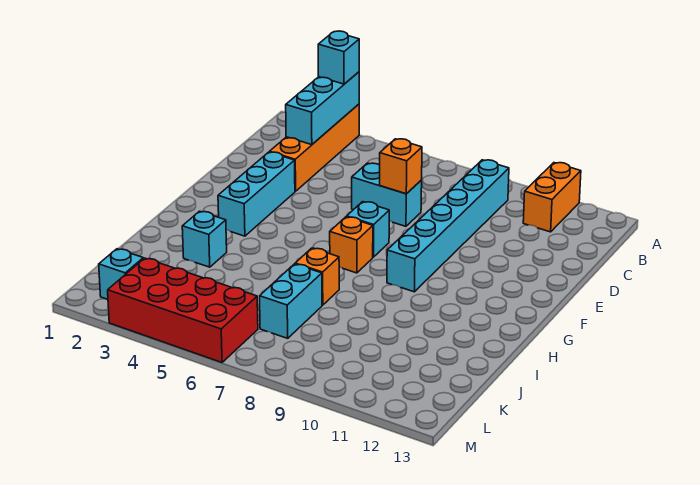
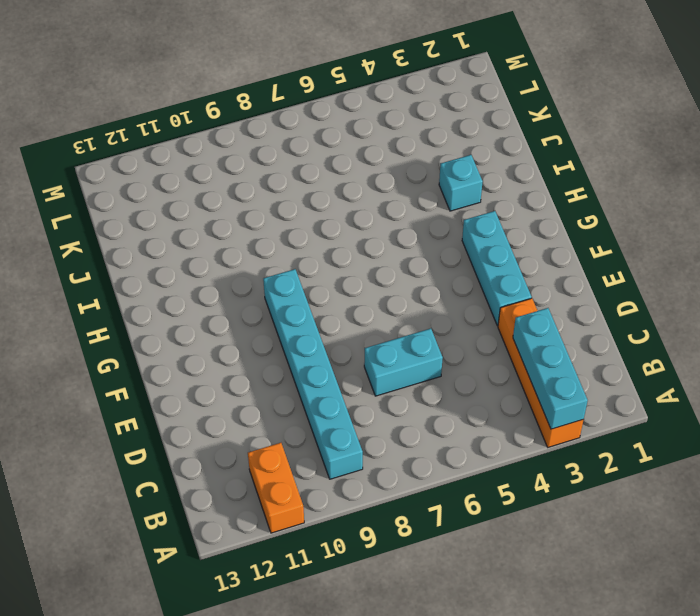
none -> cyan 1x1 brick [347,202,389,257]
none -> orange 1x1 brick [330,217,373,273]
none -> orange 1x1 brick [295,248,339,305]

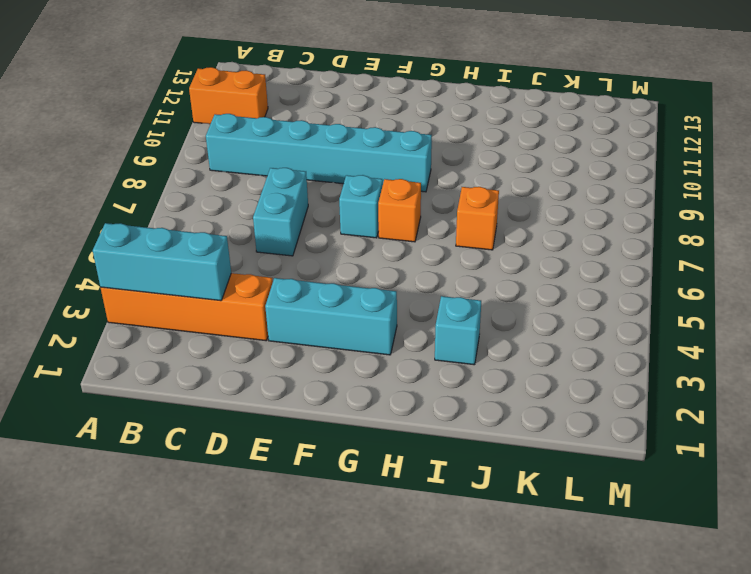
none -> cyan 1x2 brick [260,264,322,338]
none -> cyan 1x1 brick [99,249,143,299]
none -> red 2x4 brick [108,258,258,362]

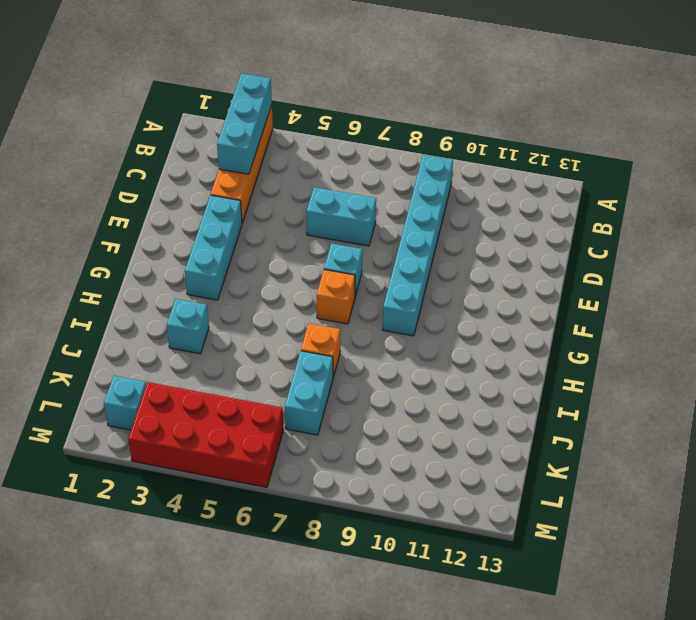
none -> orange 1x2 brick [523,163,581,232]
none -> orange 1x1 brick [380,139,422,194]
none -> cyan 1x1 brick [318,31,359,84]

